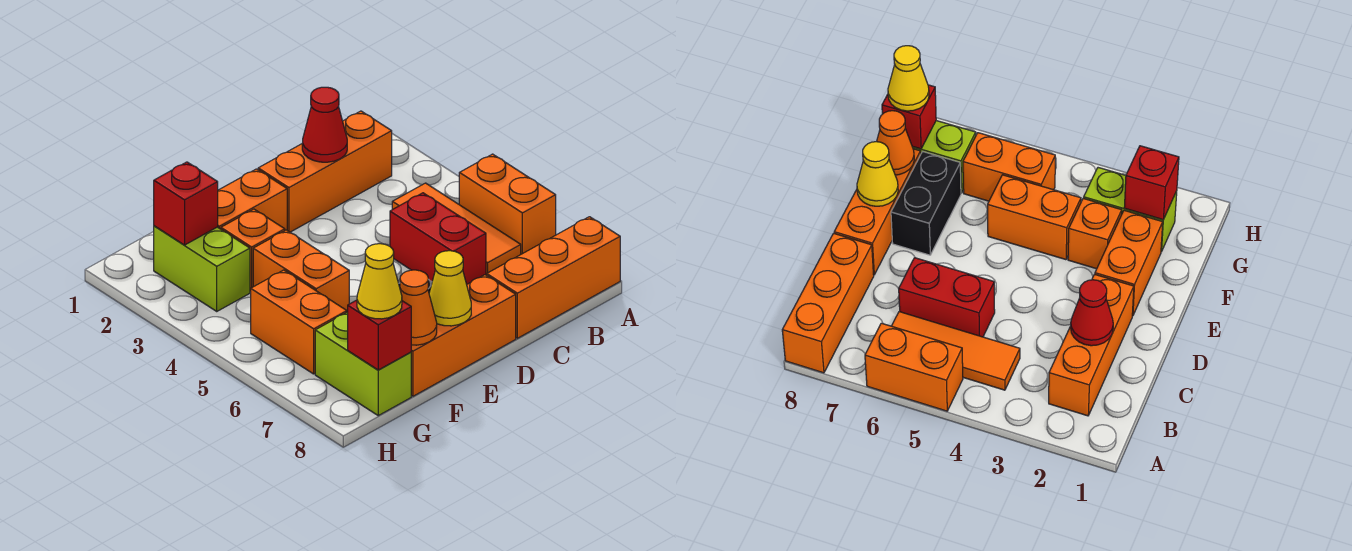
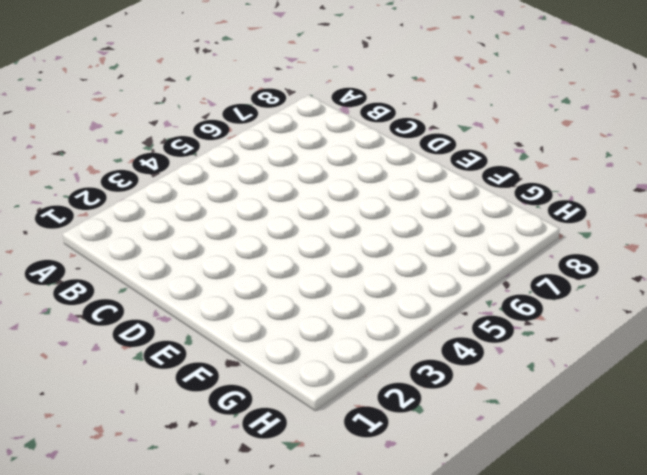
none -> orange 1x2 brick [459,154,556,254]
none -> orange 1x3 brick [487,217,620,338]
none -> orange 1x3 brick [258,111,392,232]

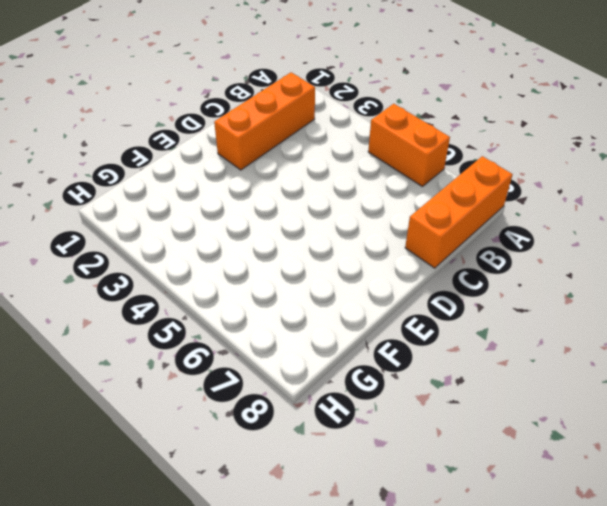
none -> orange 1x3 tile [392,183,521,275]
none -> red 1x2 brick [390,193,486,284]
none -> orange 1x3 brick [411,275,516,396]

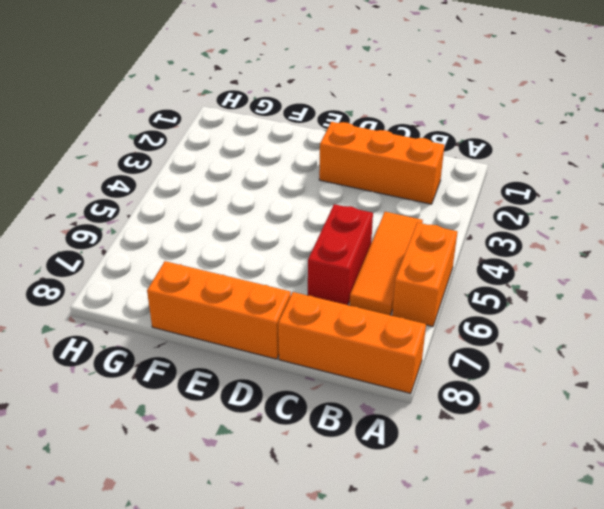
none -> orange 1x2 brick [218,169,287,230]
none -> black 1x2 brick [891,152,961,255]
none -> orange 1x1 brick [221,209,285,292]

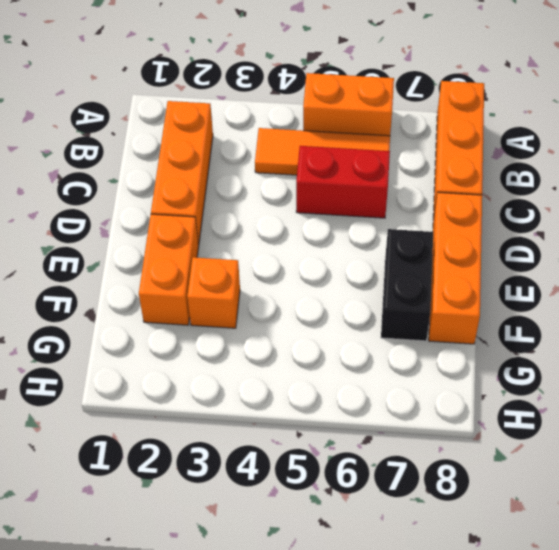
none -> orange 1x2 brick [253,230,349,312]
none -> lime 1x2 brick [154,226,250,311]
none -> orange 1x2 brick [251,270,347,374]

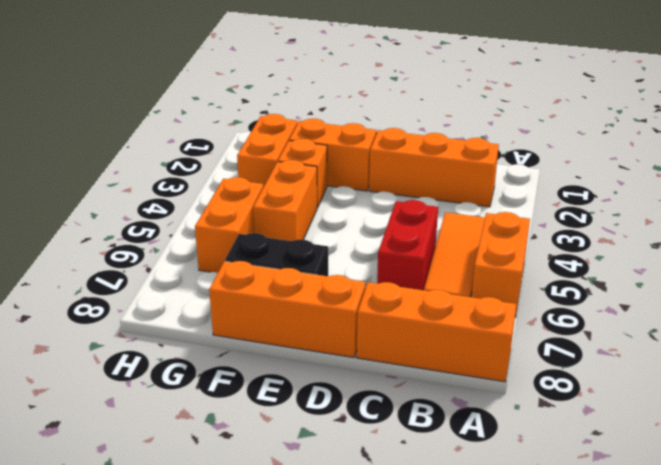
orange 1x2 brick [237,114,297,187] -> lime 1x2 brick [154,226,250,311]
none -> lime 1x2 brick [315,312,411,416]
none -> red 1x1 cone [302,87,347,162]
none -> yellow 1x1 cone [429,251,471,326]

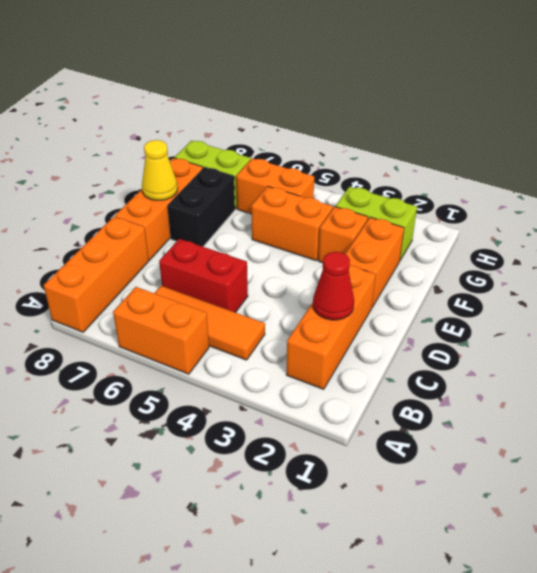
none -> orange 1x1 cone [400,270,437,345]
none -> red 1x1 brick [154,162,218,245]
none -> red 1x1 brick [348,300,411,370]

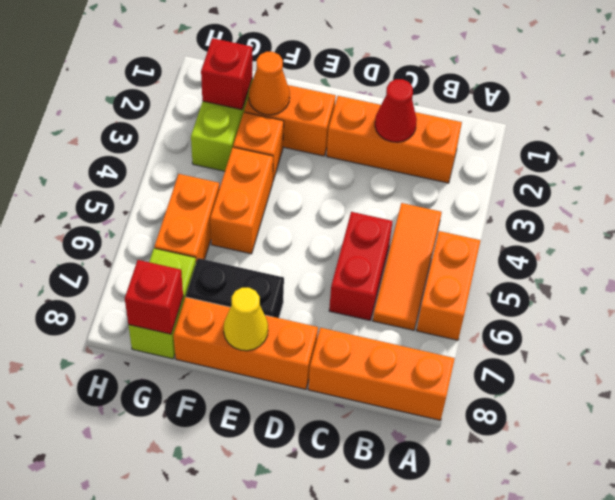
orange 1x1 cone [249,52,290,115] -> orange 1x1 cone moved to [400,270,437,345]
none -> yellow 1x1 cone [357,244,402,319]

